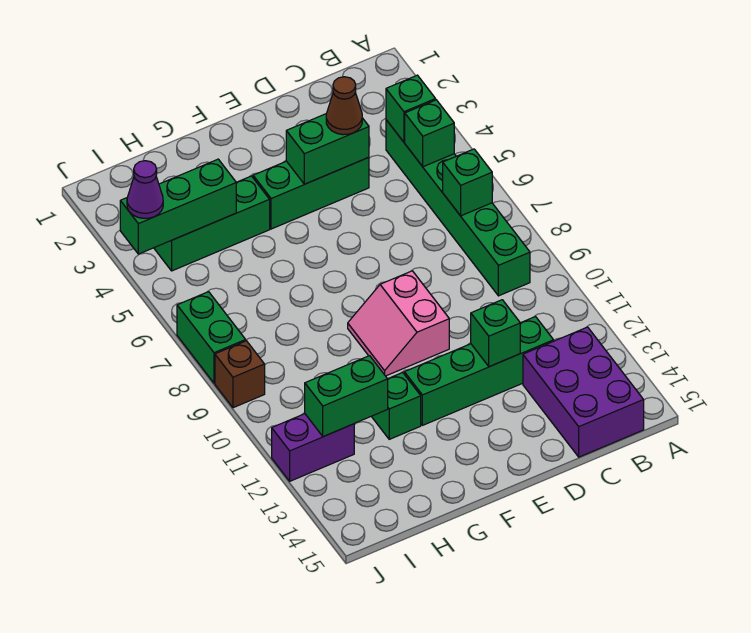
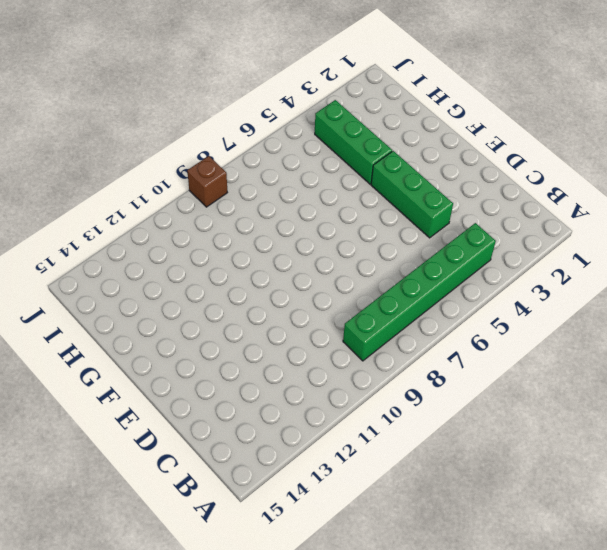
none -> purple 2x3 brick [523,327,644,457]
none -> green 1x4 brick [404,317,554,425]
none -> pink 2x2 slope [348,271,449,376]

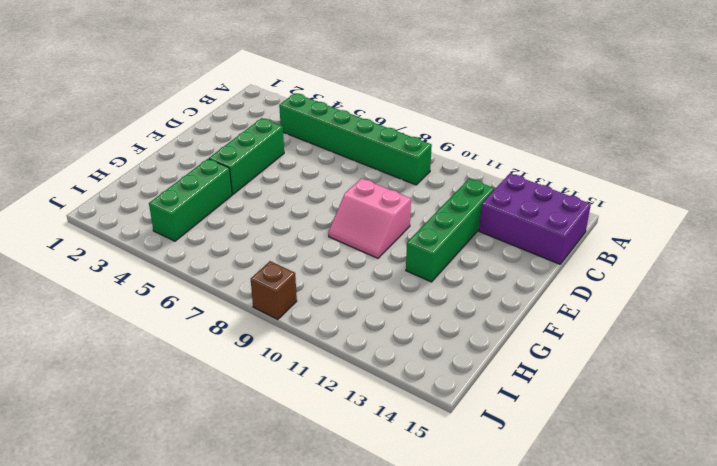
none -> green 1x1 brick [371,373,421,439]
none -> purple 1x2 brick [272,414,354,481]
none -> green 1x2 brick [177,292,246,383]

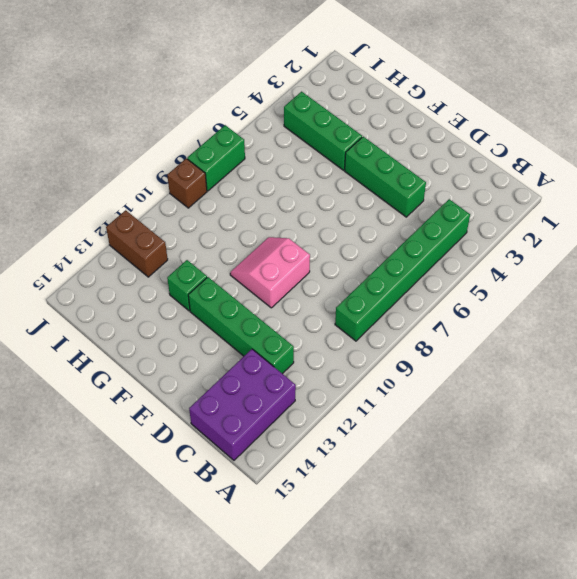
brown 1x2 brick [106,210,168,277] -> purple 1x2 brick [272,414,354,481]
none -> green 1x1 brick [386,75,436,142]
none -> green 1x1 brick [405,100,454,167]
none -> green 1x1 brick [443,149,492,216]

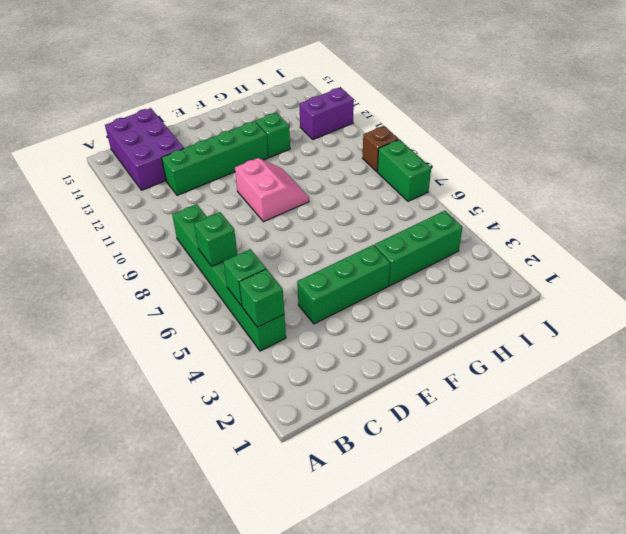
none -> green 1x2 brick [286,114,369,184]
none -> green 1x1 brick [471,300,520,367]
none -> green 1x3 brick [120,159,236,254]

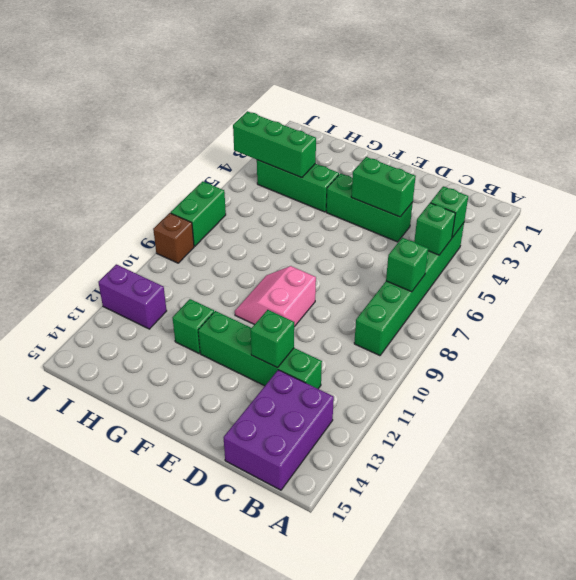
none -> green 1x2 brick [305,356,388,437]
none -> brown 1x1 cone [326,77,362,135]
none -> purple 1x1 cone [127,161,163,218]

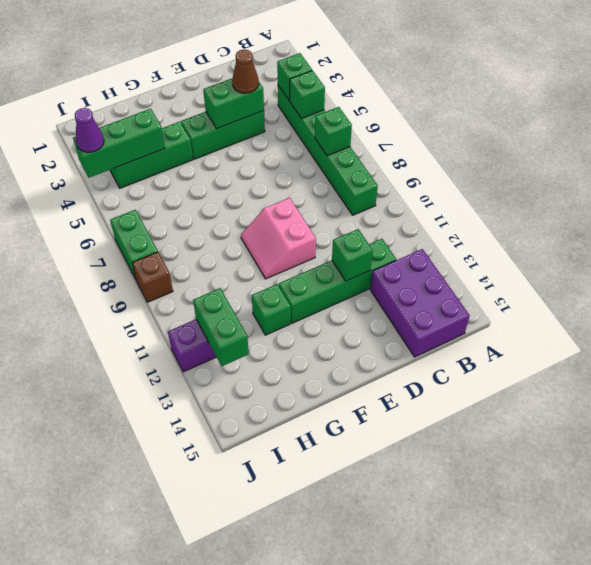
green 1x2 brick [193,288,249,366] -> green 1x2 brick turned to [305,356,388,437]

